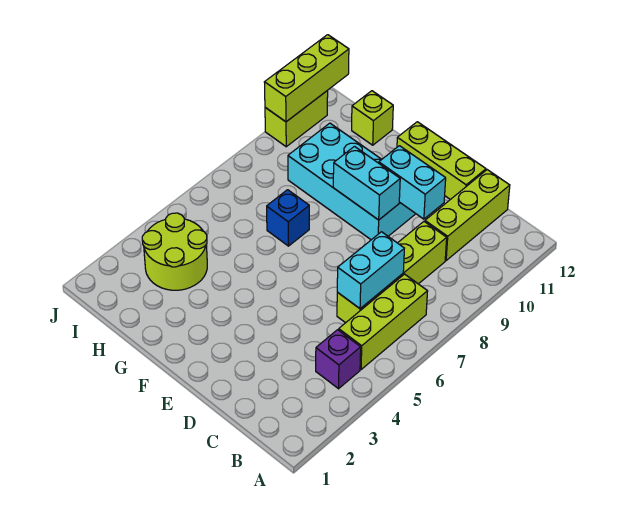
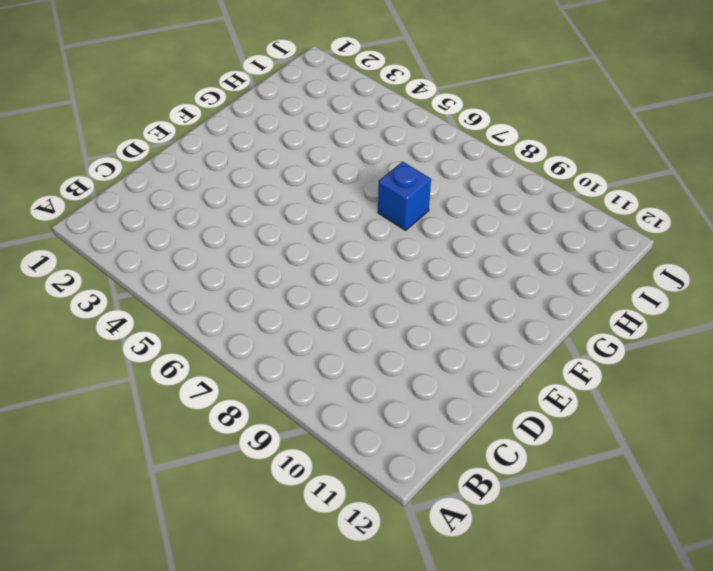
none -> purple 1x1 brick [316,330,361,389]
none -> lime 1x3 brick [339,274,428,370]
none -> lime 1x4 brick [337,222,447,323]

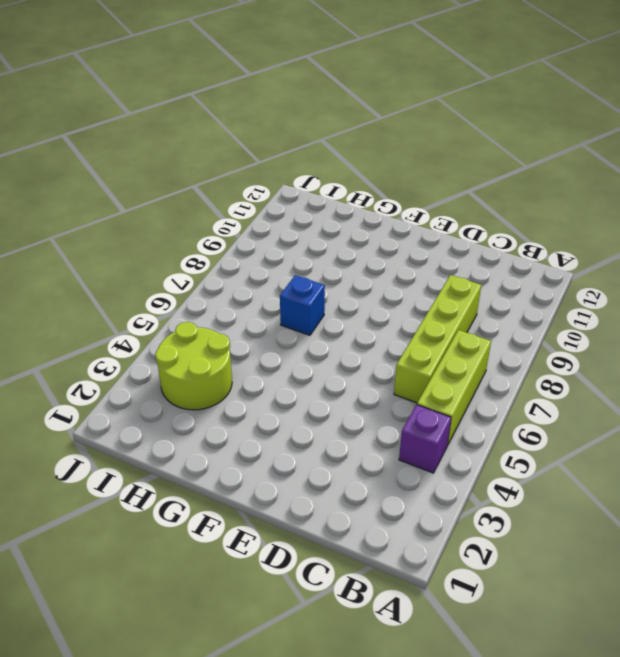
none -> lime 1x3 brick [425,170,510,260]
none -> lime 1x3 brick [397,122,486,200]
none -> cyan 2x4 brick [288,123,416,240]

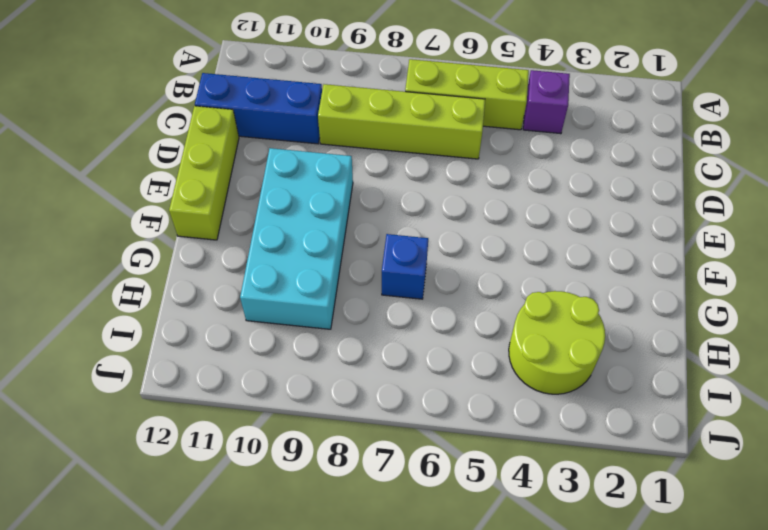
blue 1x3 brick [195,73,322,144] -> lime 1x3 brick [425,170,510,260]
none -> lime 1x1 brick [352,91,393,145]
none -> lime 1x2 brick [265,91,328,147]
none -> cyan 1x2 brick [337,232,404,309]

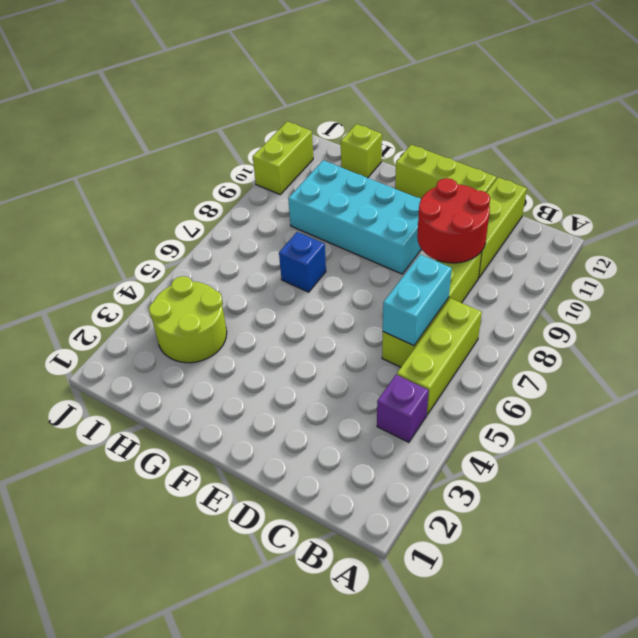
red 2x2 round brick [417,178,490,263] -> cyan 1x2 brick [379,146,446,219]
none -> cyan 1x2 brick [333,146,400,220]
none -> lime 1x3 brick [264,35,349,122]

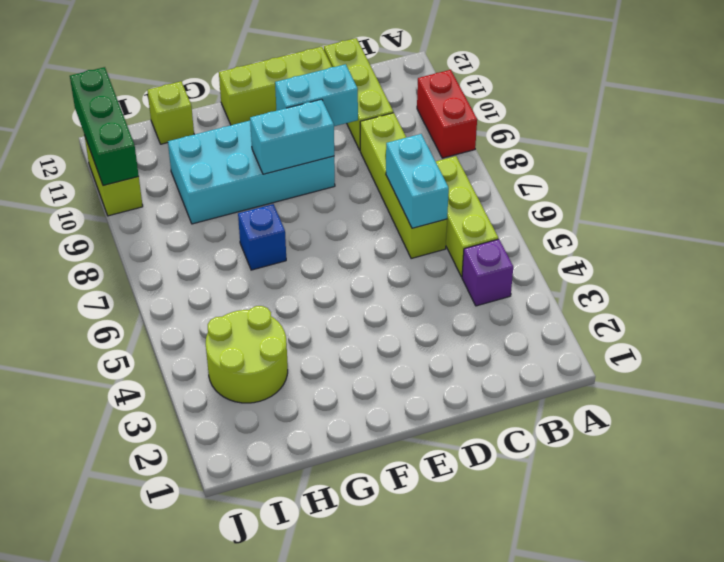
red 1x2 brick [417,70,477,158] -> none
green 1x3 brick [70,67,139,186] -> lime 1x3 brick [264,35,349,122]

